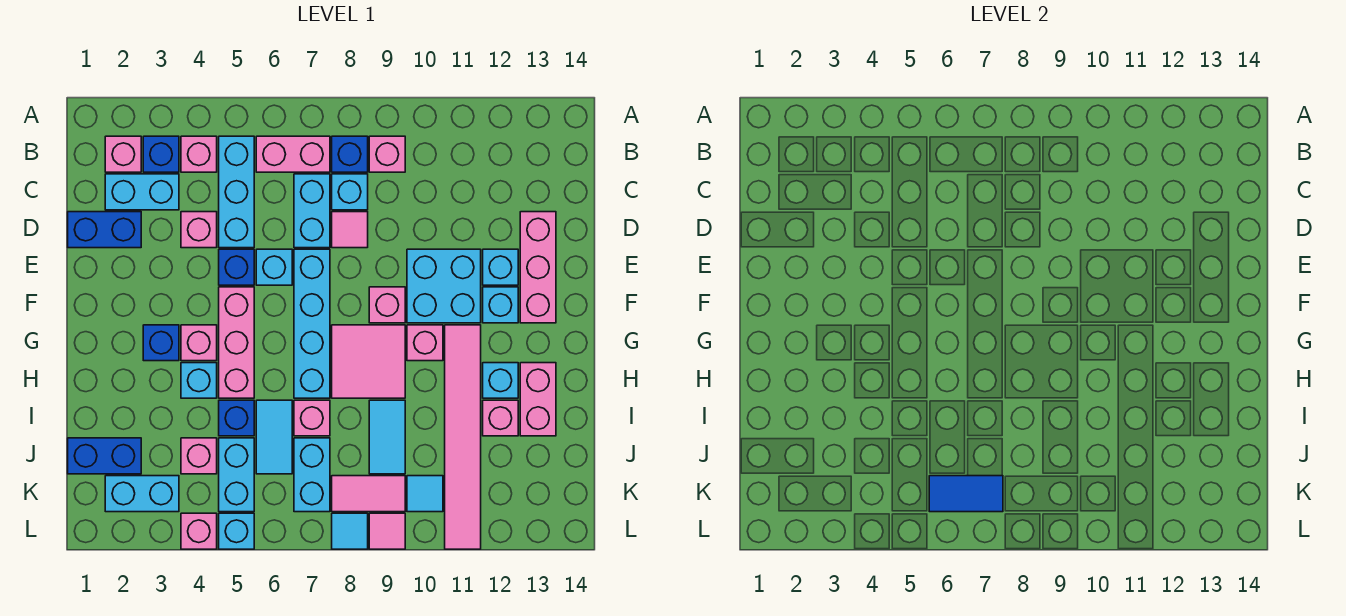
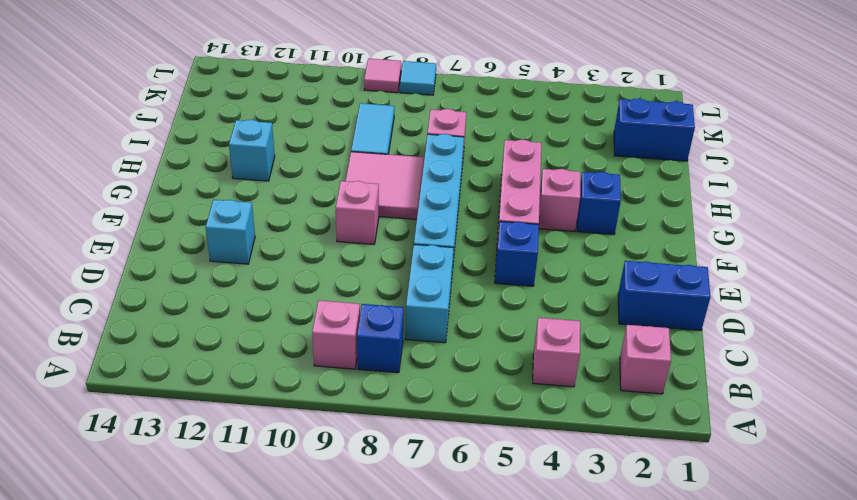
none -> blue 1x1 brick [143,136,179,172]
none -> cyan 1x3 brick [219,136,254,248]
none -> pink 1x2 brick [256,136,330,172]
none -> cyan 1x2 brick [105,174,179,210]

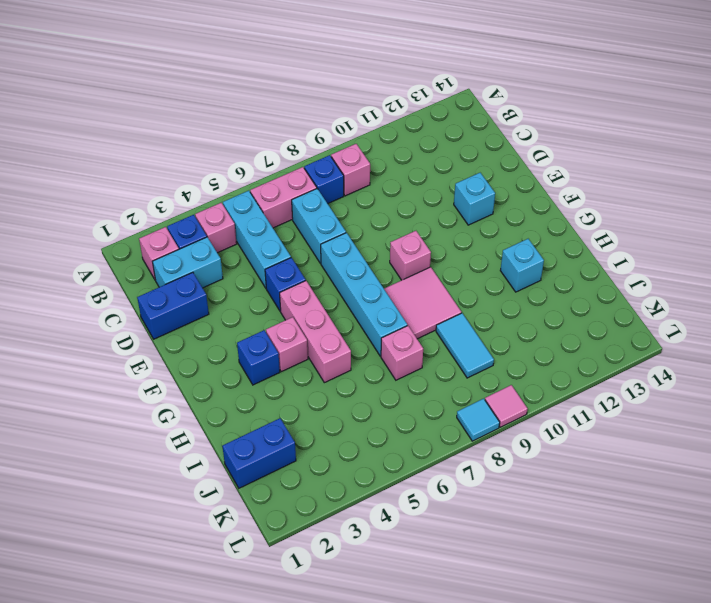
none -> cyan 1x1 brick [332,174,368,210]
none -> pink 1x1 brick [181,212,217,248]
none -> pink 1x1 tile [332,212,368,248]
none -> pink 1x3 brick [520,212,556,323]

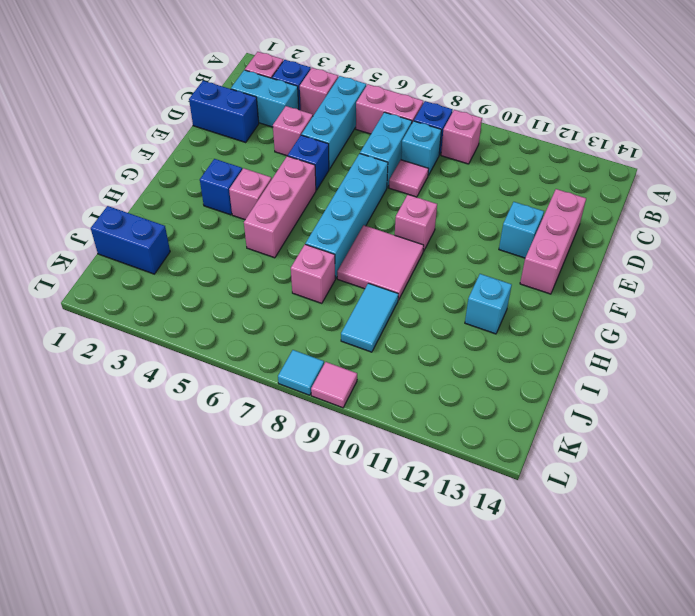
none -> cyan 1x1 brick [256,249,292,285]
none -> cyan 2x2 brick [407,249,481,323]
none -> cyan 1x1 brick [483,287,518,323]
none -> pink 1x1 brick [407,325,443,361]

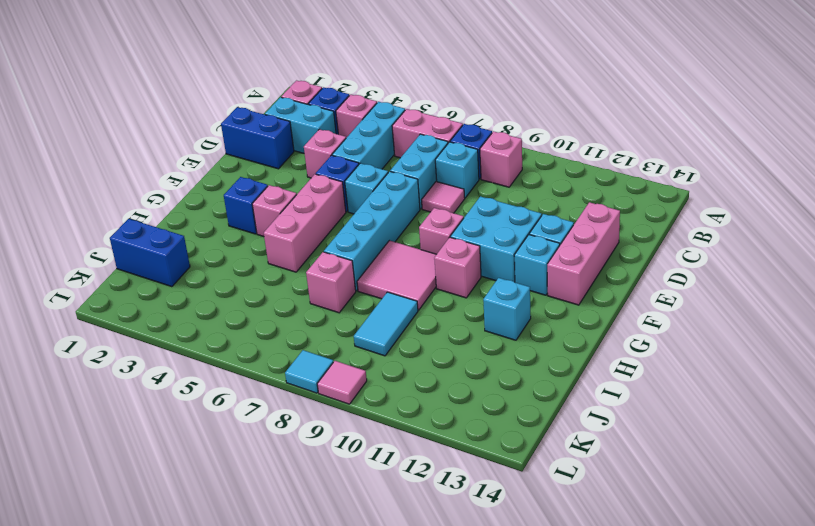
none -> pink 1x6 tile [445,325,481,549]
none -> cyan 1x1 brick [181,363,217,398]
none -> pink 1x2 brick [520,363,556,436]
none -> blue 1x1 brick [219,400,254,436]

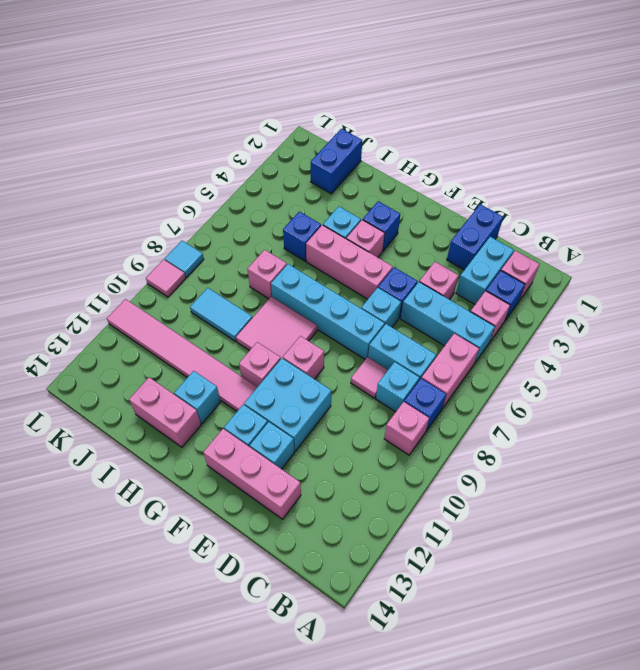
none -> cyan 1x2 tile [256,400,292,474]
none -> pink 1x1 brick [483,400,518,436]
none -> pink 1x1 brick [181,438,217,474]
none -> cyan 1x2 brick [219,438,254,512]

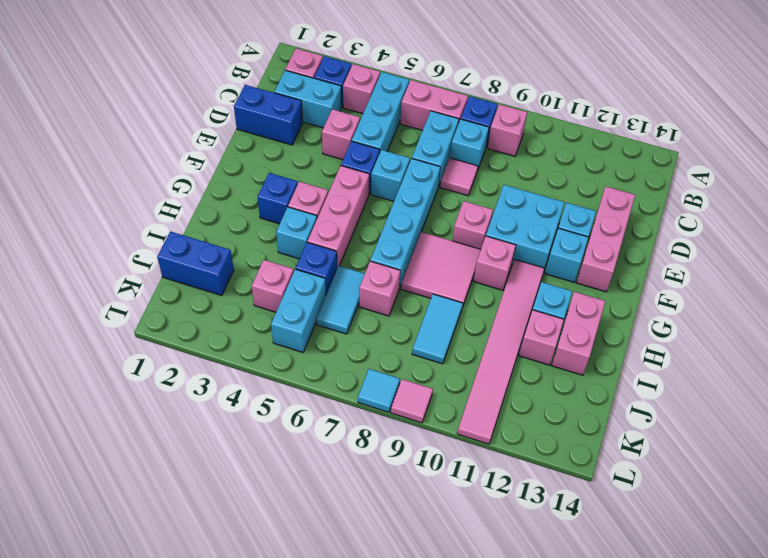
none -> cyan 1x2 brick [294,438,330,512]
none -> cyan 1x2 brick [105,476,179,512]
none -> pink 1x2 tile [332,476,405,512]
none -> cyan 1x1 tile [407,476,443,512]

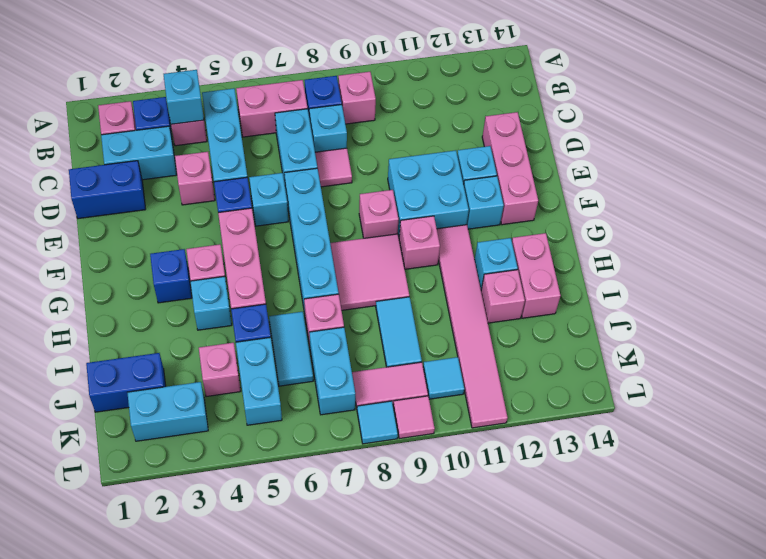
cyan 1x1 brick [164,70,204,124] -> cyan 1x1 brick moved to [219,513,254,549]
none -> pink 1x1 brick [181,513,217,549]
none -> blue 1x2 tile [929,476,1003,512]

